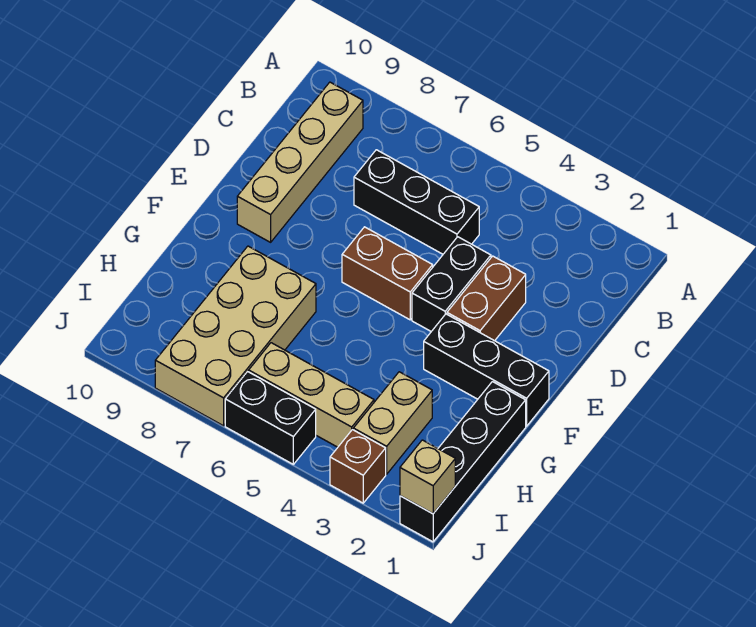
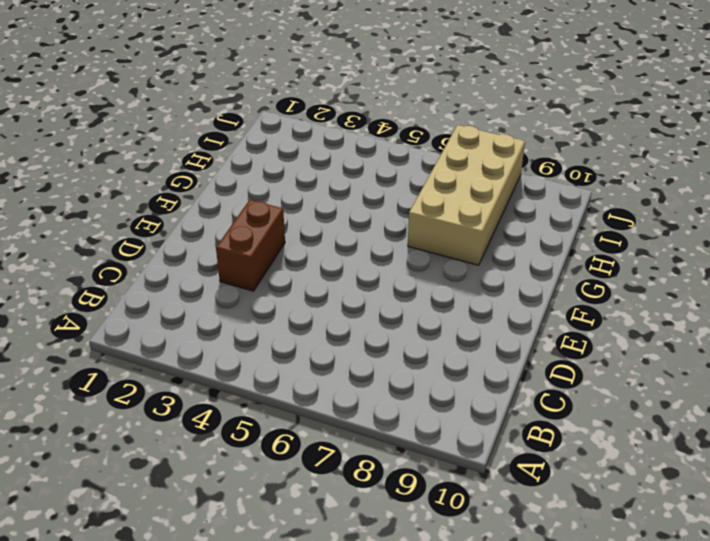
none -> tan 1x4 brick [237,82,363,242]
none -> black 1x3 brick [354,150,479,254]
none -> black 1x2 brick [412,237,491,331]

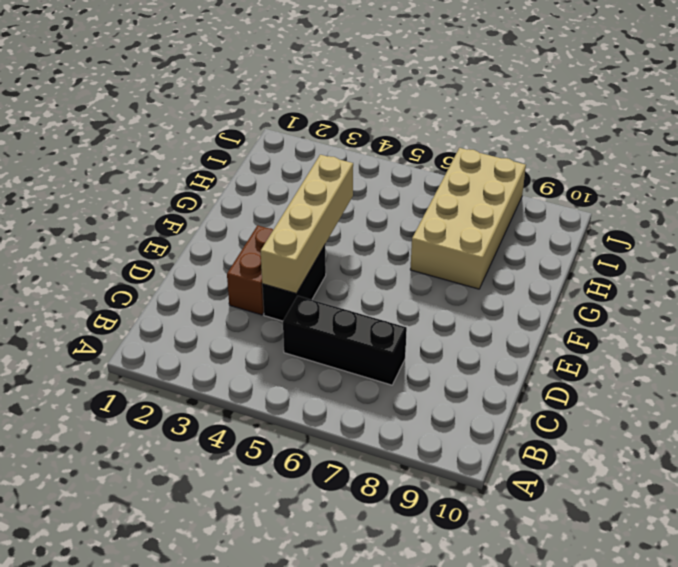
tan 1x4 brick [261,155,353,294] -> tan 1x4 brick moved to [237,82,363,242]
none -> brown 1x2 brick [342,227,433,320]
none -> black 1x3 brick [424,314,549,426]
none -> black 1x4 brick [400,382,526,542]

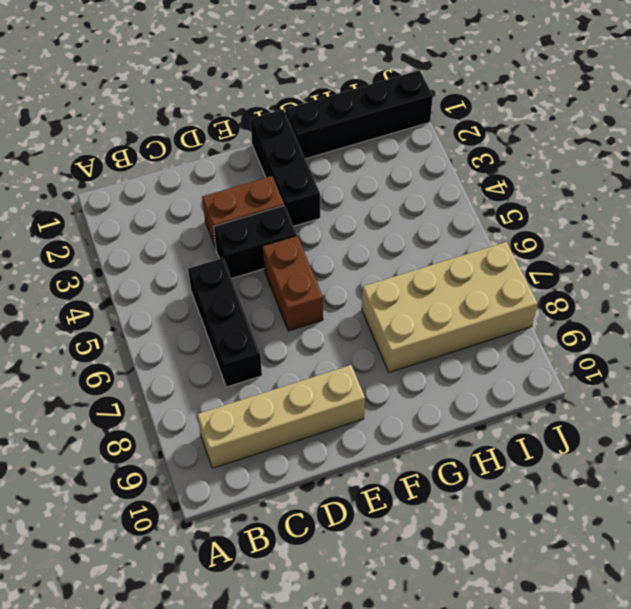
none -> tan 1x2 brick [353,372,432,474]
none -> tan 1x3 brick [249,343,374,447]
none -> brown 1x1 brick [330,430,386,503]

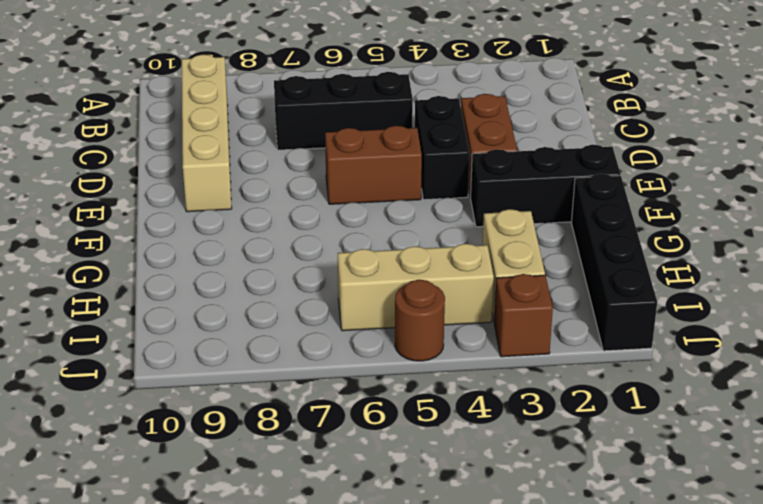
brown 1x1 round brick [395,280,445,361] -> black 1x2 brick [225,372,316,464]
none -> tan 2x4 brick [155,246,316,426]
none -> tan 1x1 brick [400,440,455,514]

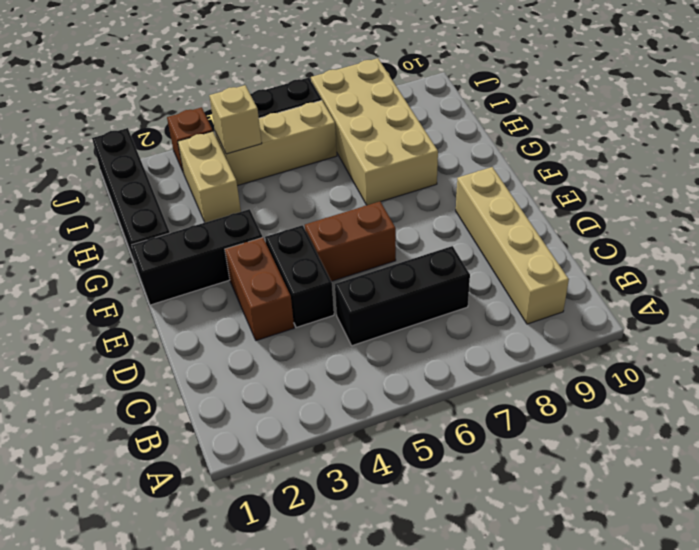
tan 1x1 brick [209,85,262,154] -> tan 1x1 brick moved to [400,440,455,514]

